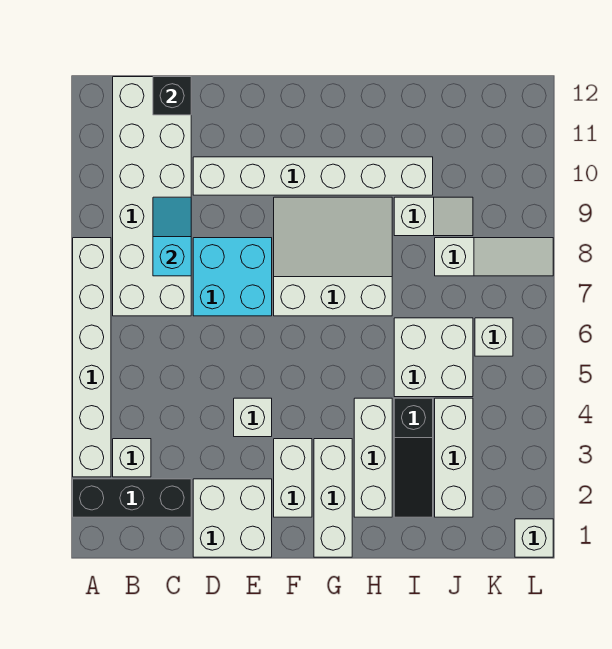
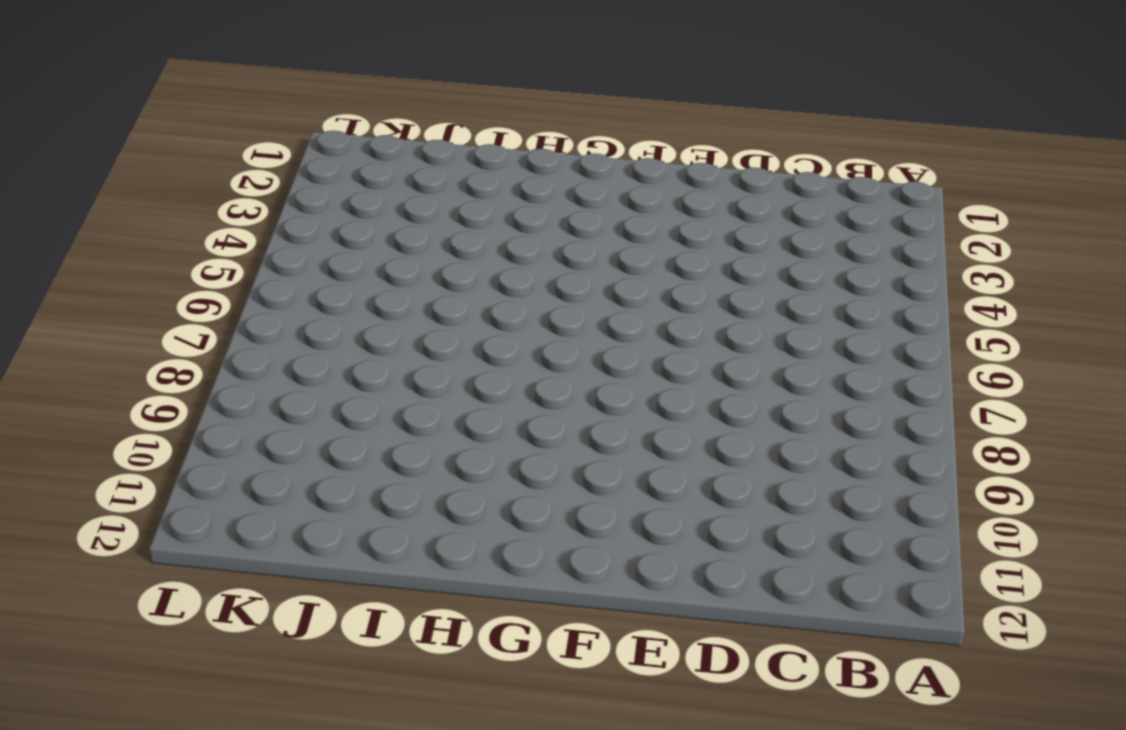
none -> black 1x3 brick [73,479,191,517]
none -> white 1x6 brick [73,238,111,477]
none -> white 1x1 brick [113,439,151,477]

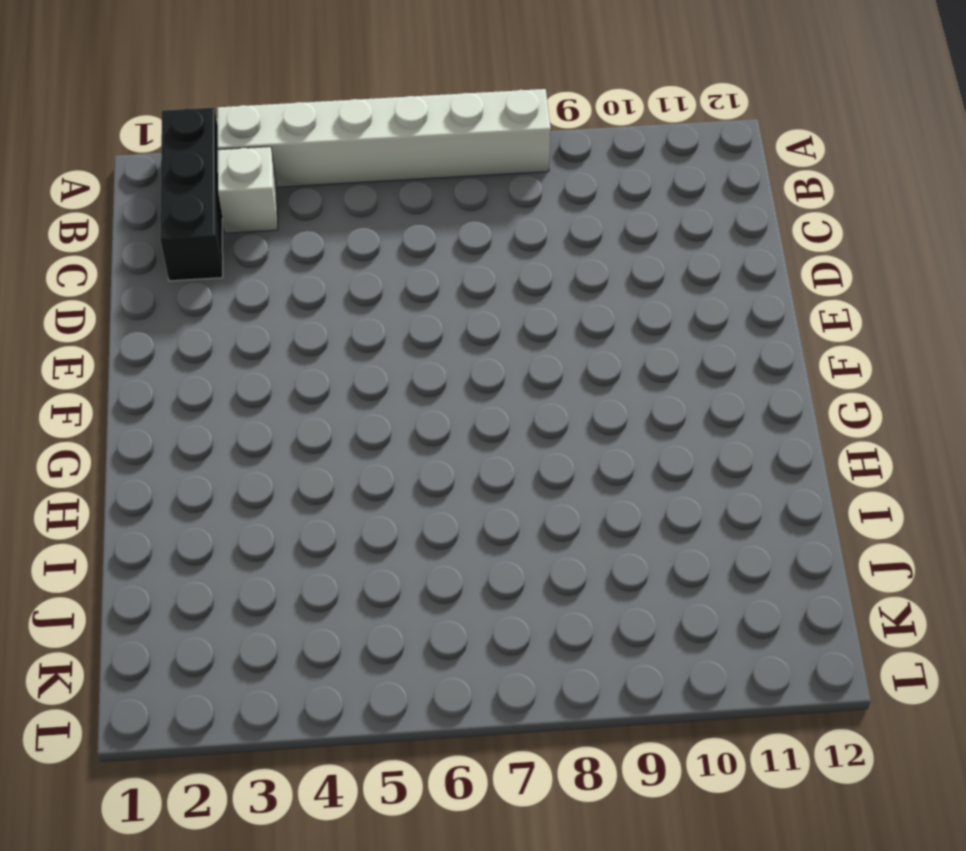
none -> white 2x6 brick [113,77,191,316]
none -> white 2x2 brick [193,479,272,557]
none -> cyan 2x2 brick [193,238,272,316]

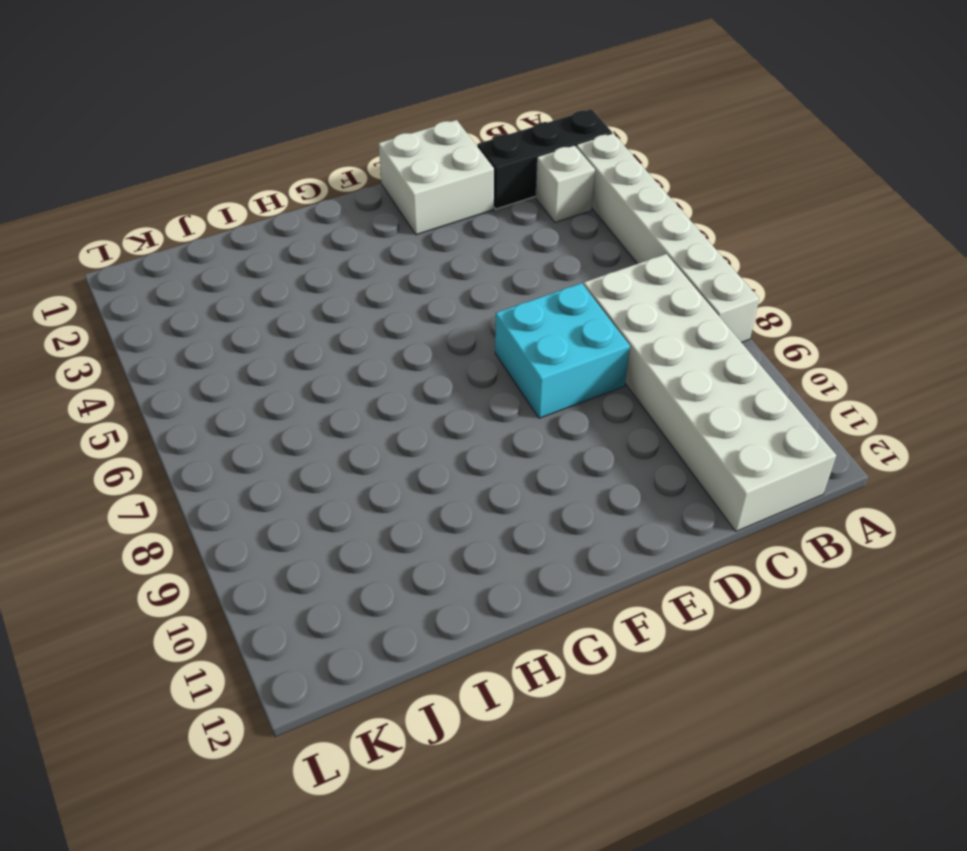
none -> white 1x6 brick [193,157,433,195]
none -> white 1x1 brick [234,398,272,437]
none -> white 1x2 brick [274,439,312,517]

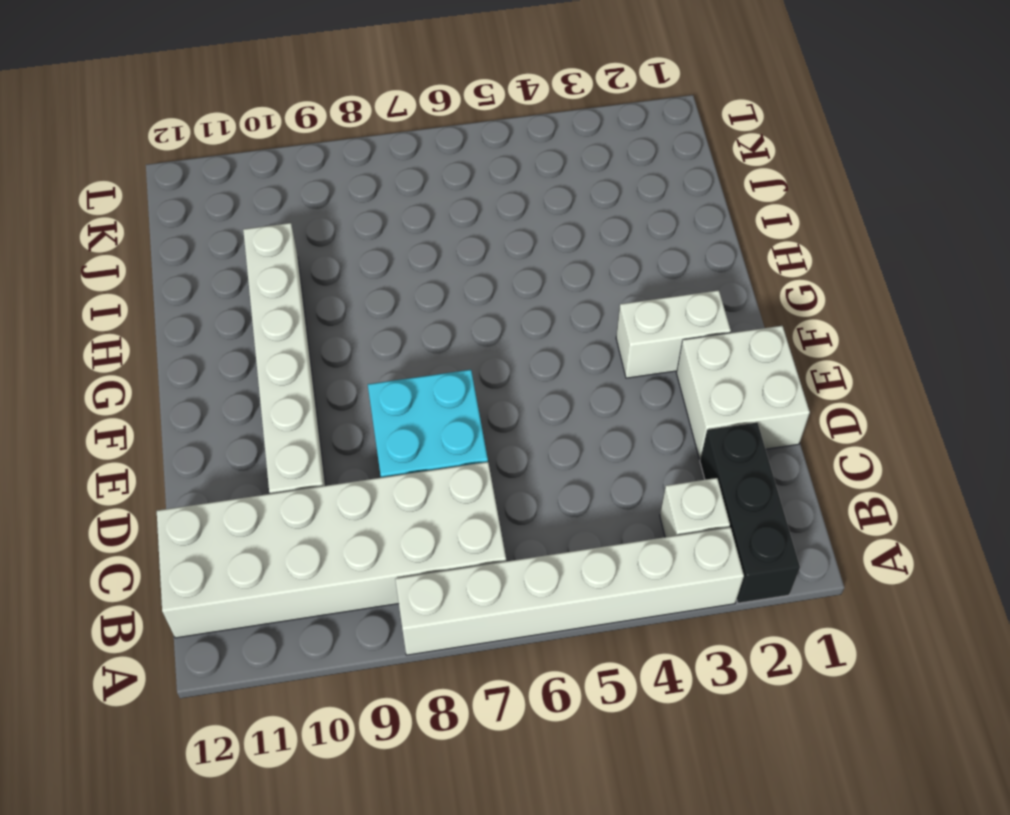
none -> white 1x1 brick [234,398,272,437]
none -> white 3x3 slope [274,197,392,316]
none -> white 1x3 brick [314,439,352,557]

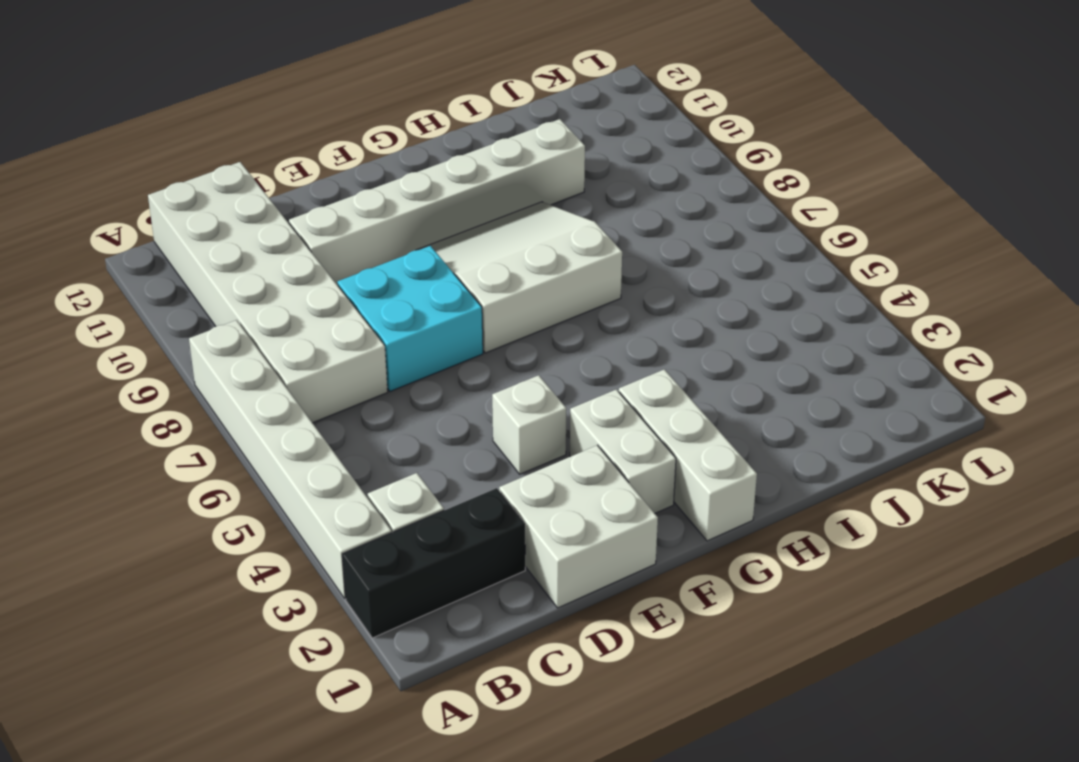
none -> white 1x3 brick [354,398,392,517]
none -> black 1x3 slope [394,398,433,517]
none -> white 2x2 brick [394,318,473,397]

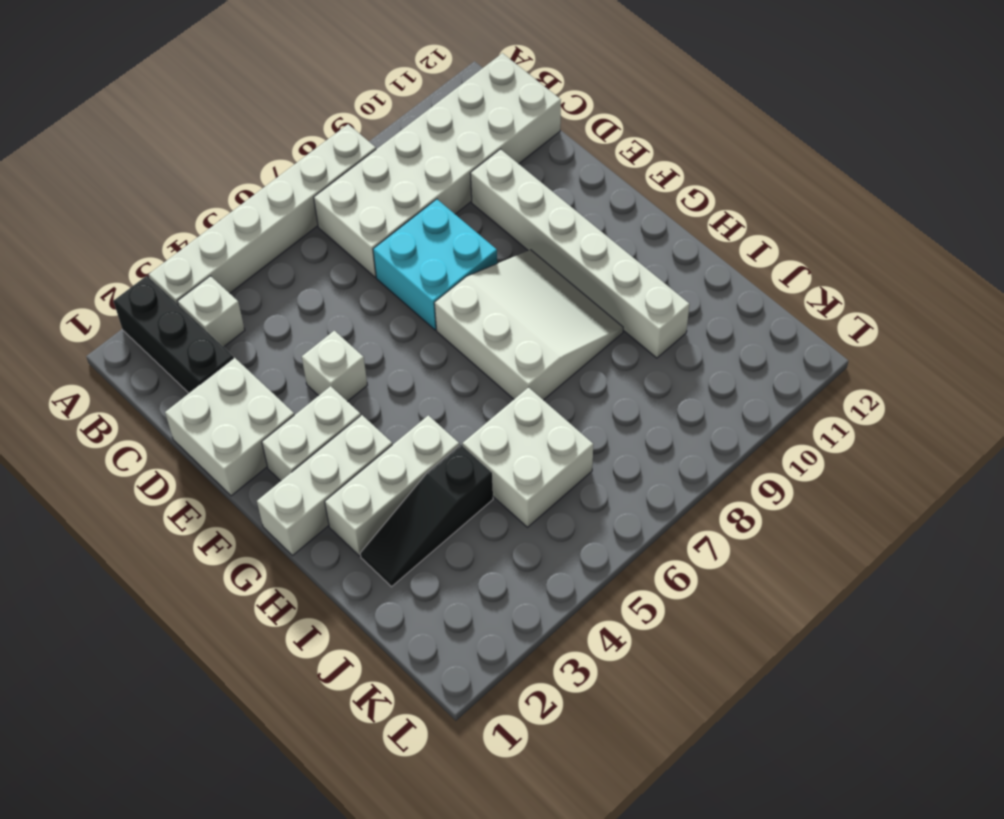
none -> white 1x2 slope [394,197,473,236]
none -> white 1x3 brick [435,398,473,517]
none -> white 1x3 slope [435,238,553,276]

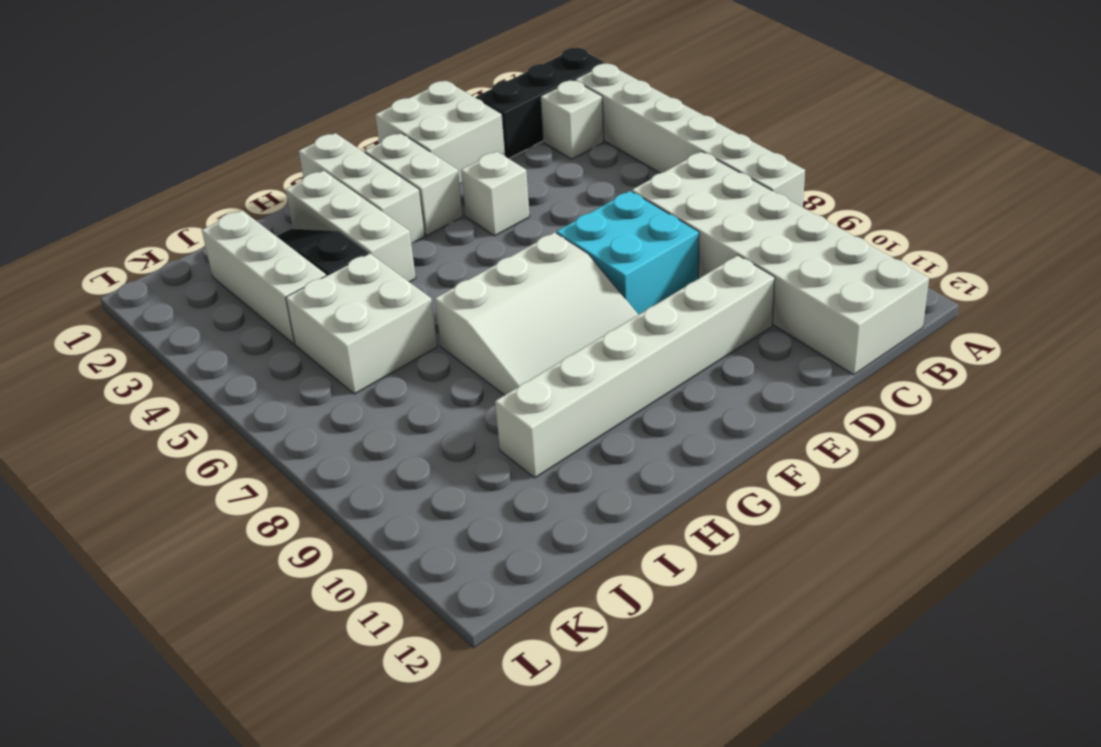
none -> white 1x2 slope [394,197,473,236]
none -> white 1x3 slope [435,238,553,276]
none -> white 1x1 brick [475,318,513,356]

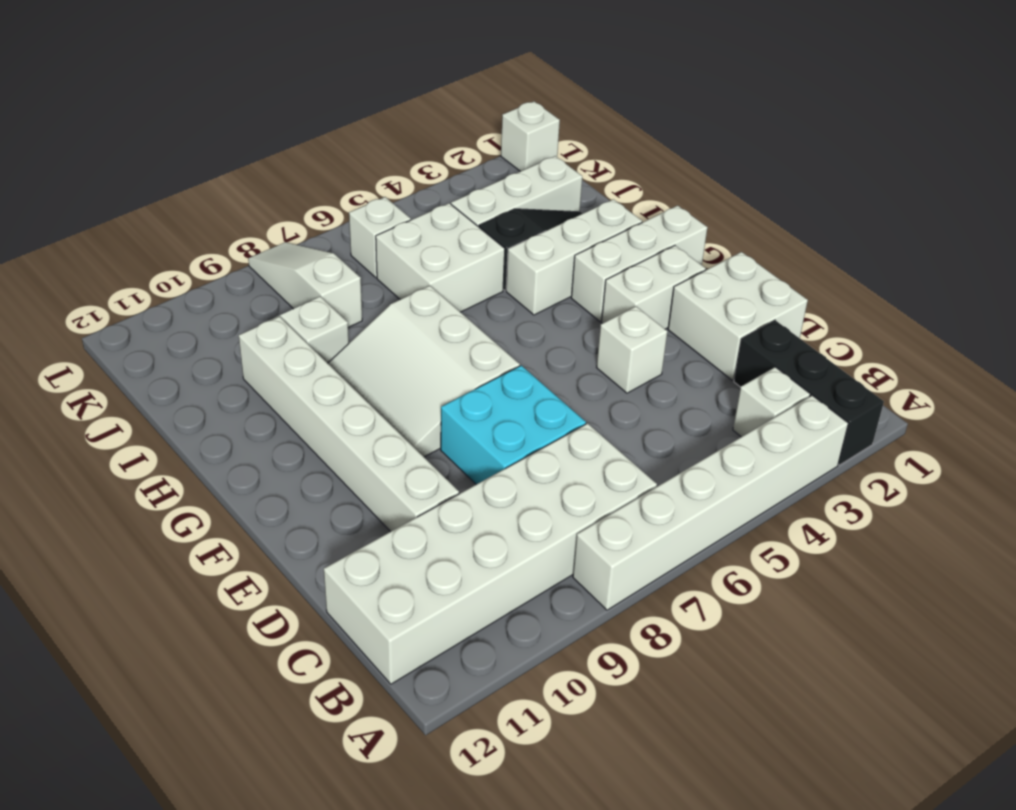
none -> cyan 1x2 slope [153,197,191,276]
none -> black 1x1 brick [153,77,191,115]

